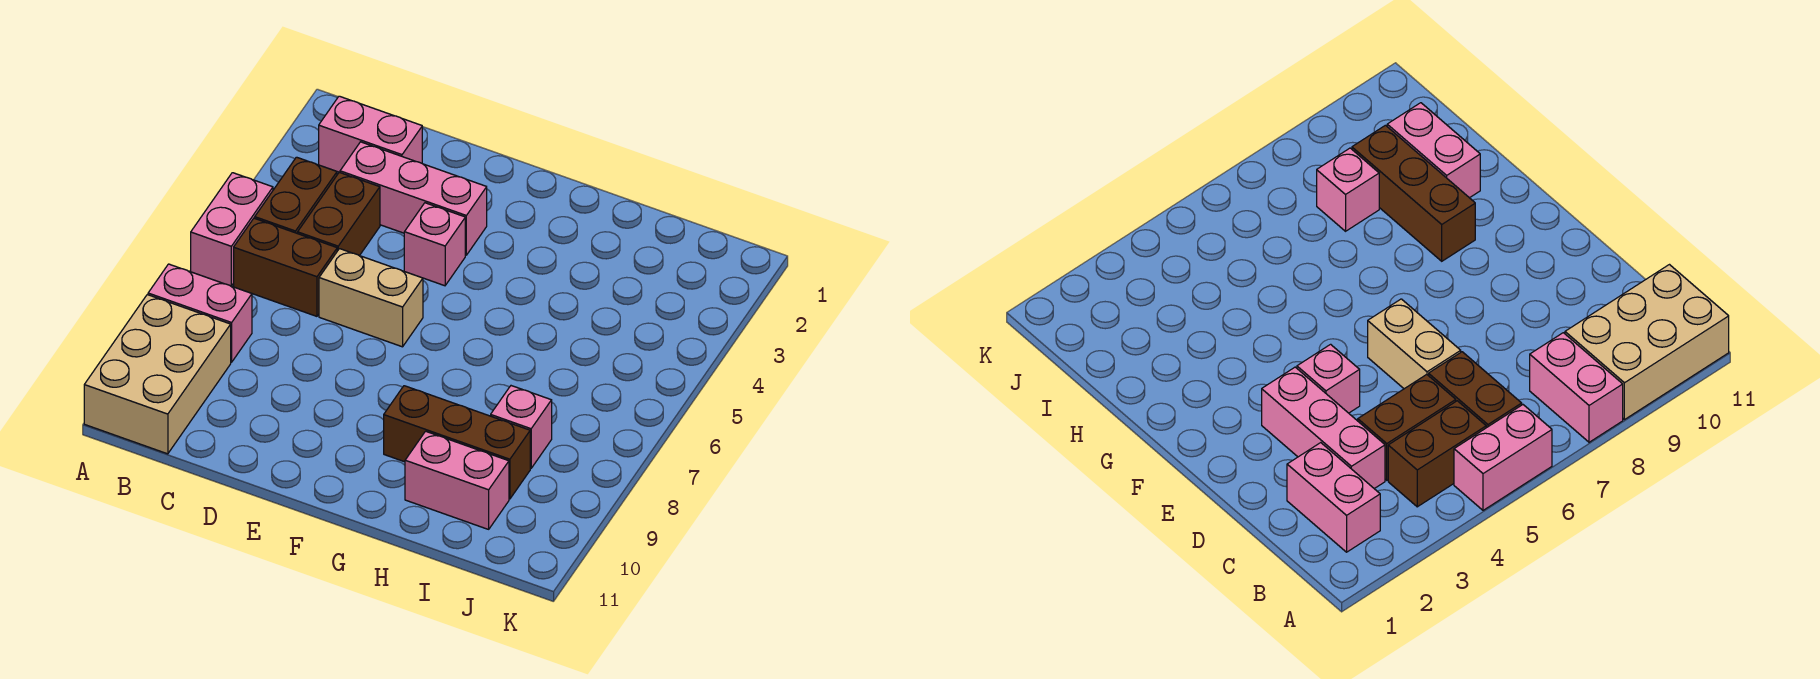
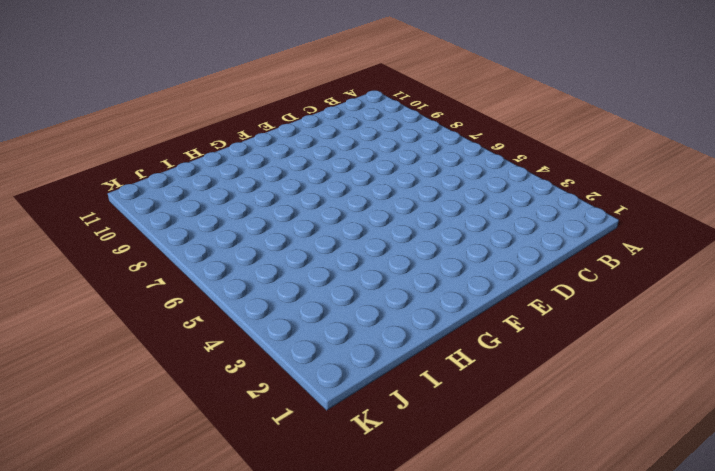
none -> pink 1x2 brick [191,173,273,286]
none -> pink 1x2 brick [148,264,252,362]
none -> tan 2x3 brick [84,295,231,454]

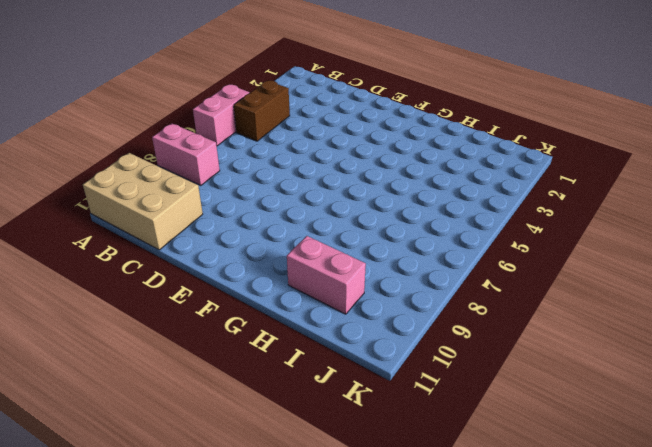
tan 2x3 brick [83,153,203,250] -> tan 2x3 brick turned to [84,295,231,454]
none -> pink 1x2 brick [319,96,422,172]
none -> brown 1x2 brick [234,218,337,316]
none -> pink 1x3 brick [340,142,487,255]

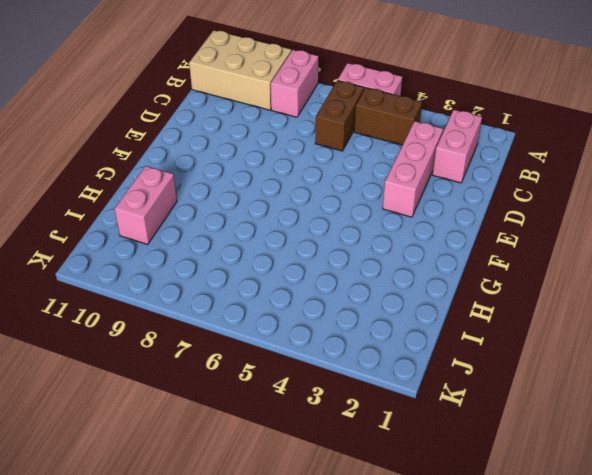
none -> brown 1x2 brick [298,172,380,256]
none -> tan 1x2 brick [319,249,423,347]
none -> pink 1x1 brick [404,203,465,286]

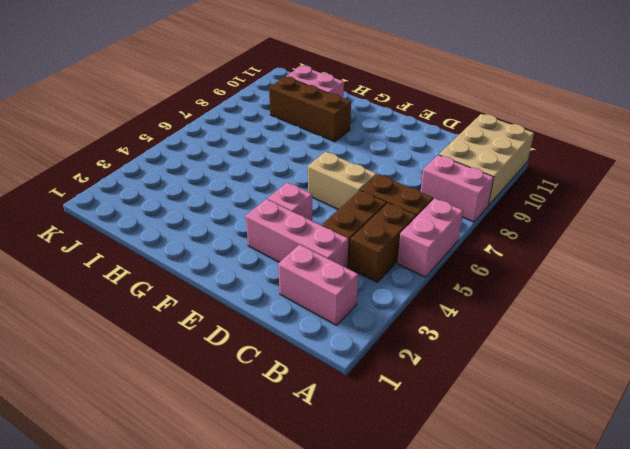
none -> pink 1x1 brick [491,386,552,468]

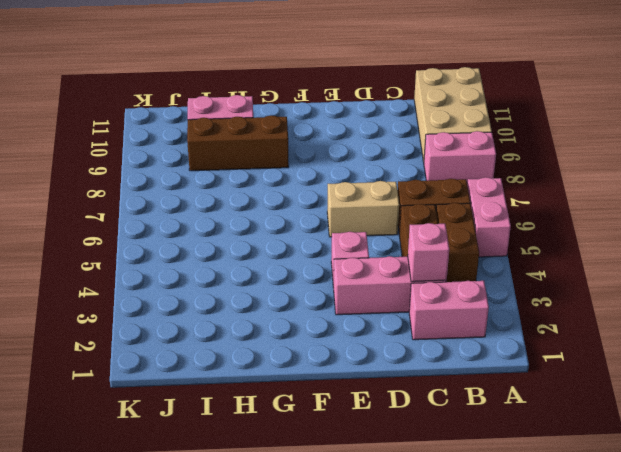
pink 1x1 brick [407,223,449,282] -> pink 1x1 brick moved to [491,386,552,468]

